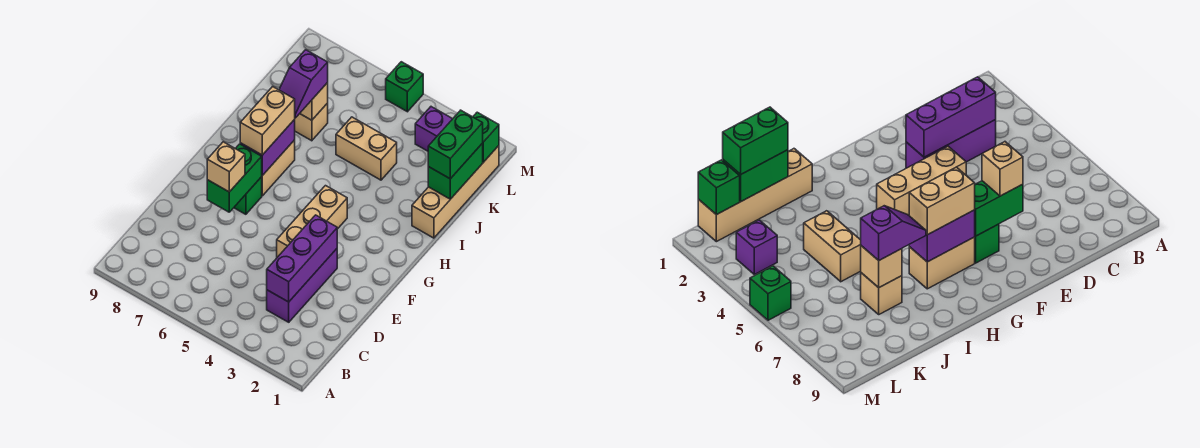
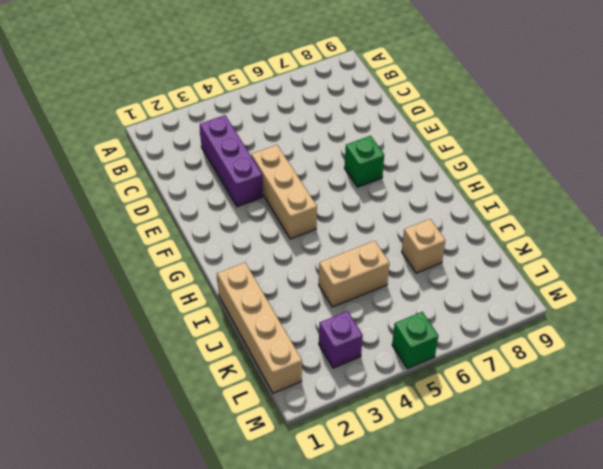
none -> tan 1x2 brick [262,140,295,196]
none -> purple 1x3 brick [267,215,337,302]
none -> green 1x2 brick [207,144,262,212]

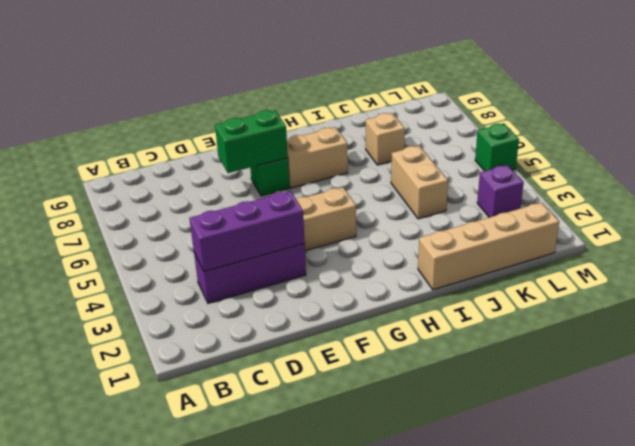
none -> purple 1x2 brick [240,120,295,176]
none -> green 1x2 brick [428,143,483,199]
none -> tan 1x1 brick [300,83,328,120]

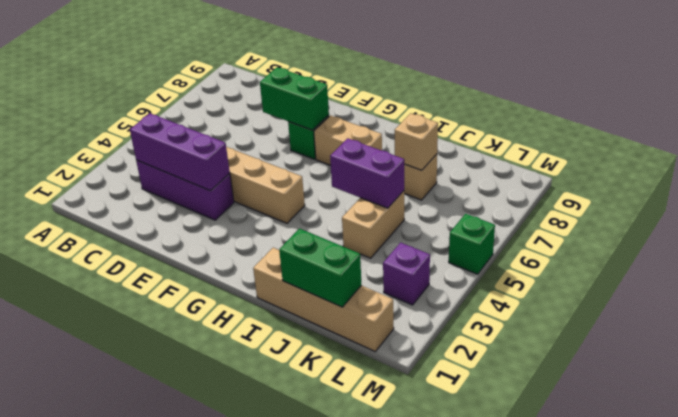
purple 1x2 brick [330,138,404,208] -> purple 1x2 brick moved to [240,120,295,176]
none -> green 1x1 brick [473,112,499,162]
none -> tan 1x1 brick [207,142,245,192]
none -> tan 1x2 brick [240,87,295,155]

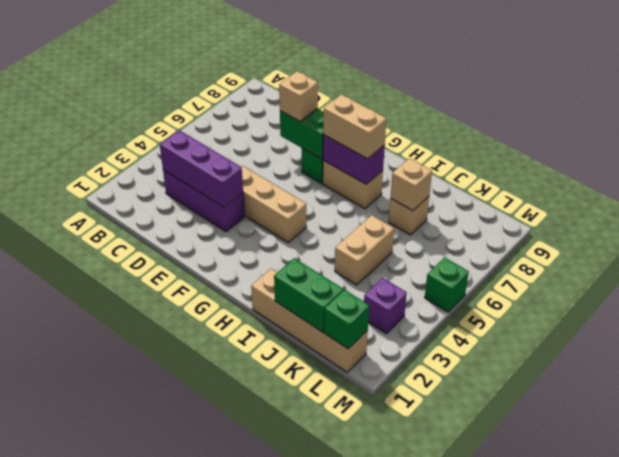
none -> purple 1x2 slope [279,50,328,118]
none -> green 1x2 brick [428,110,483,179]

